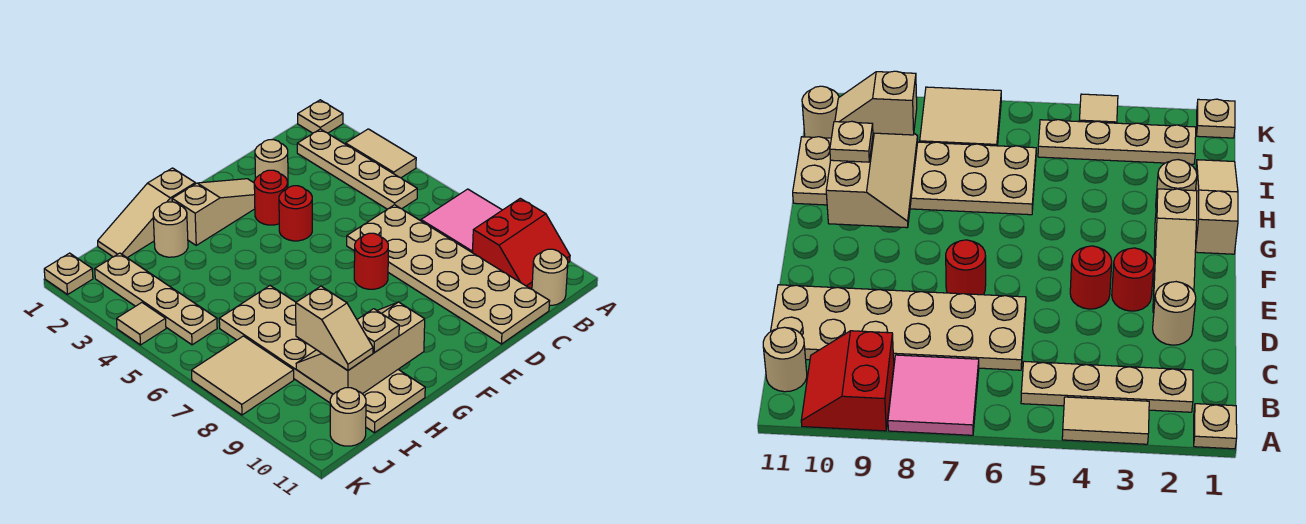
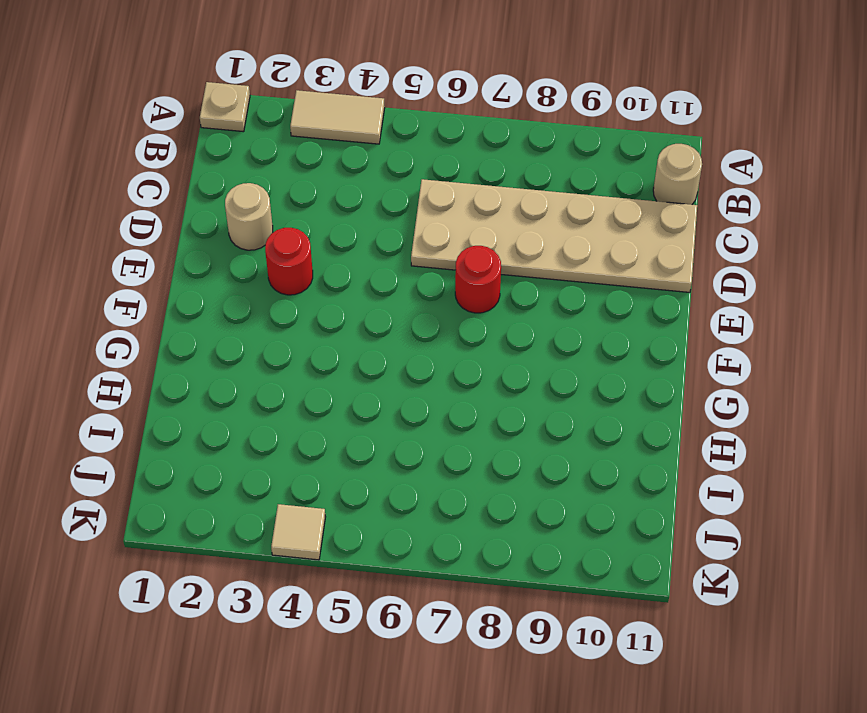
none -> pink 2x2 tile [421,189,502,252]
none -> red 2x2 slope [472,198,570,289]
none -> tan 1x4 plate [297,129,417,209]

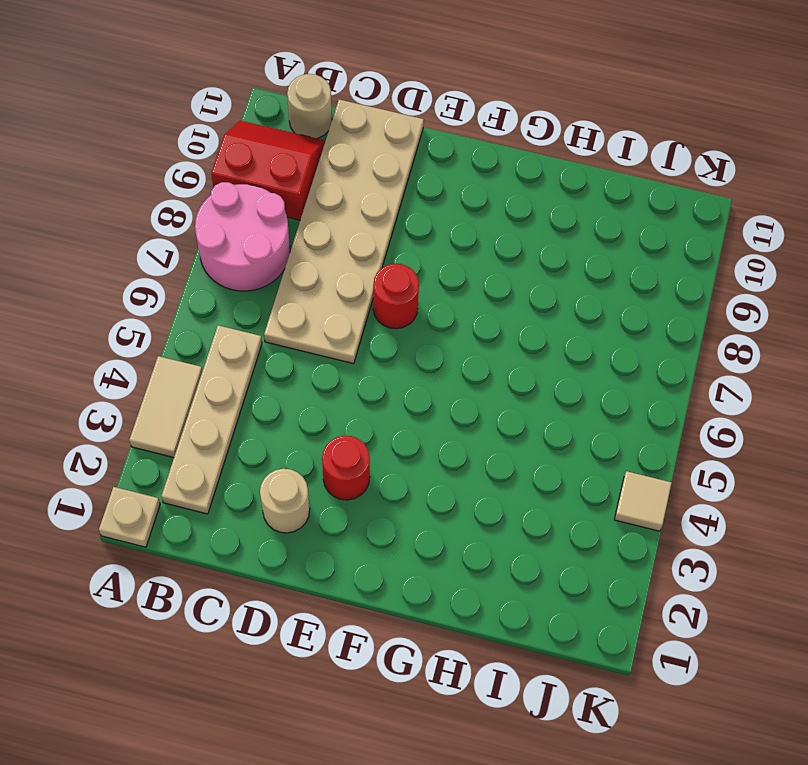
pink 2x2 round brick [195,182,290,291] -> pink 2x2 tile [421,189,502,252]
none -> tan 1x3 slope [172,179,255,245]
none -> red 1x1 round brick [279,186,312,241]
none -> tan 1x3 slope [98,168,195,258]

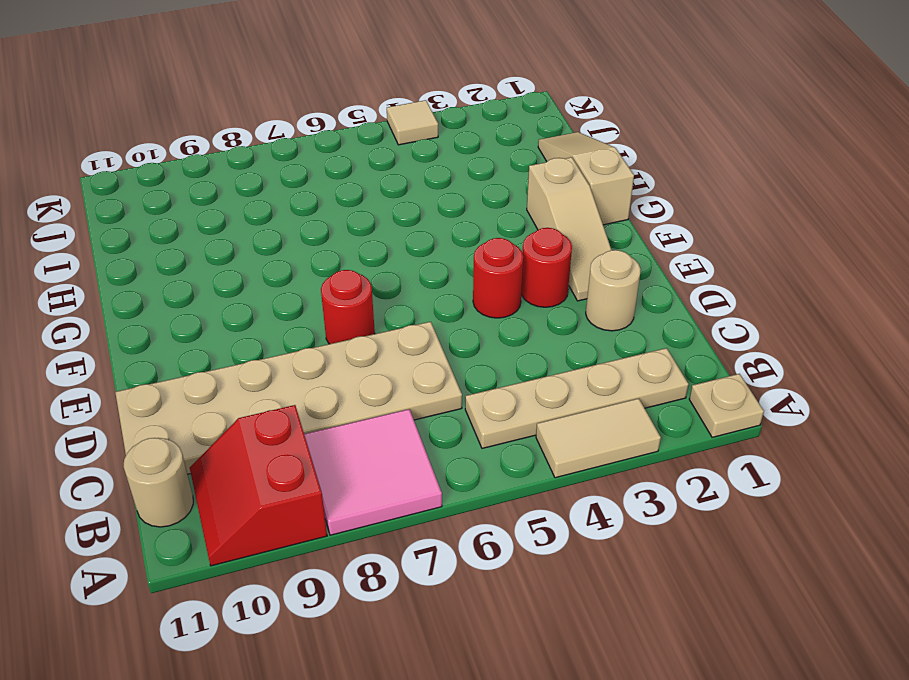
none -> tan 1x1 round brick [153,202,188,257]
none -> tan 2x6 plate [219,286,425,433]
none -> tan 1x4 plate [95,253,217,345]

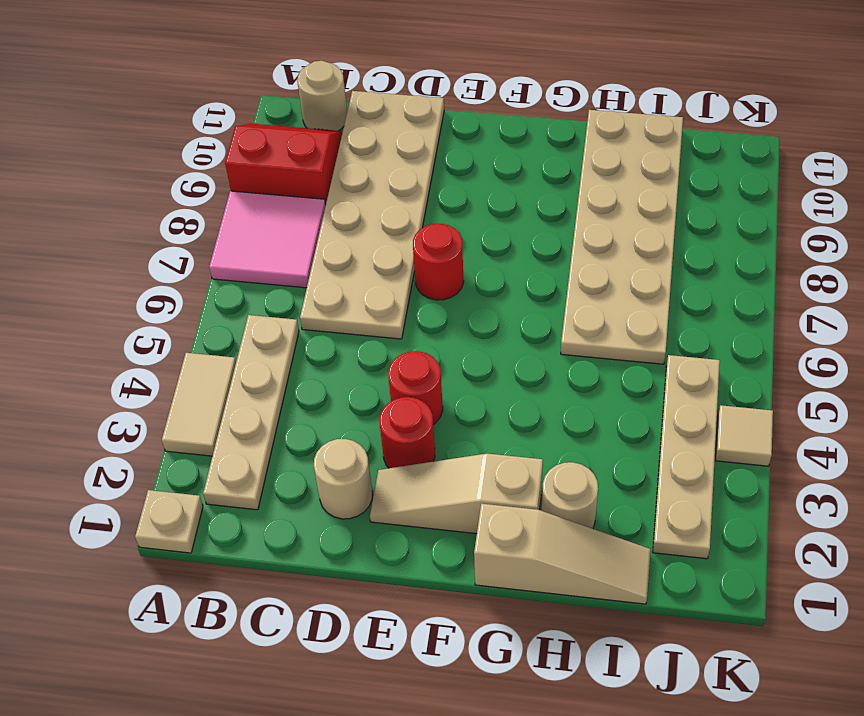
none -> tan 2x2 tile [192,336,294,415]
none -> tan 1x1 round brick [330,388,366,446]
none -> tan 1x1 plate [44,253,93,294]

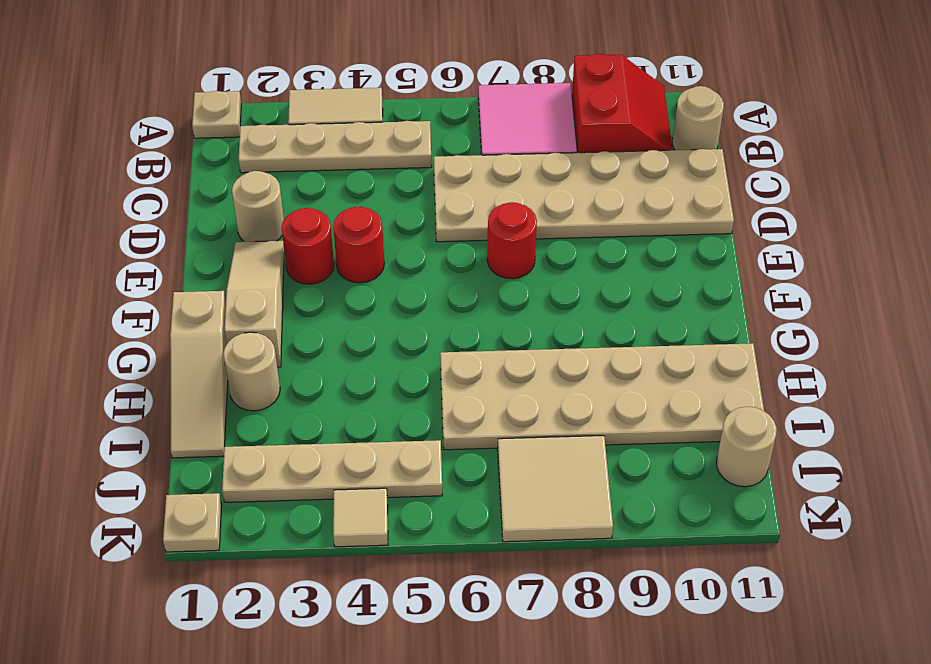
none -> tan 2x3 slope [296,302,425,394]
none -> tan 1x1 plate [357,309,399,353]
none -> tan 1x2 slope [296,286,373,370]

